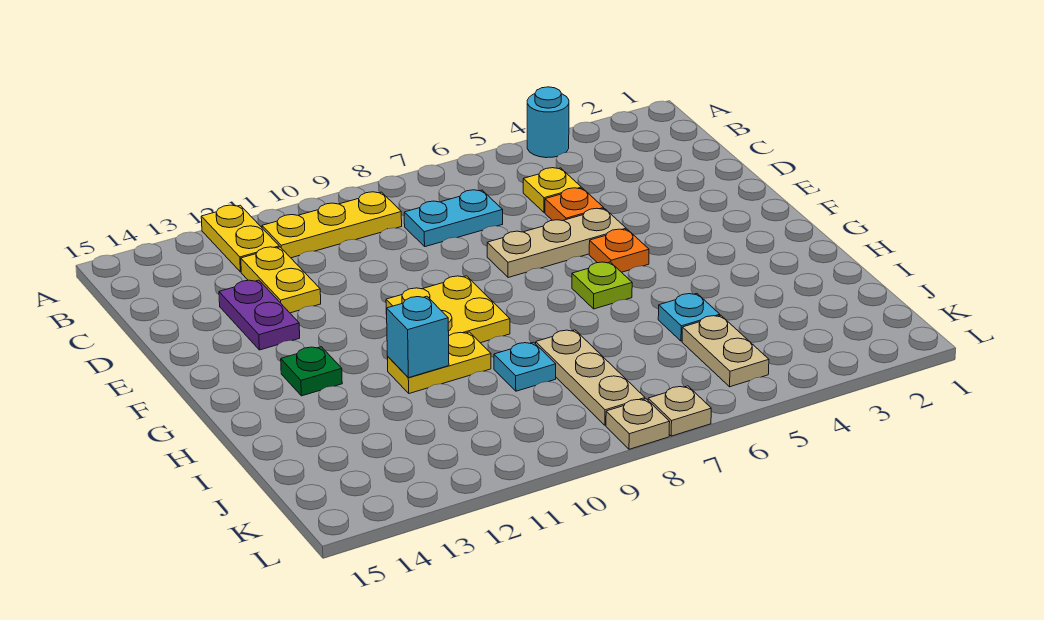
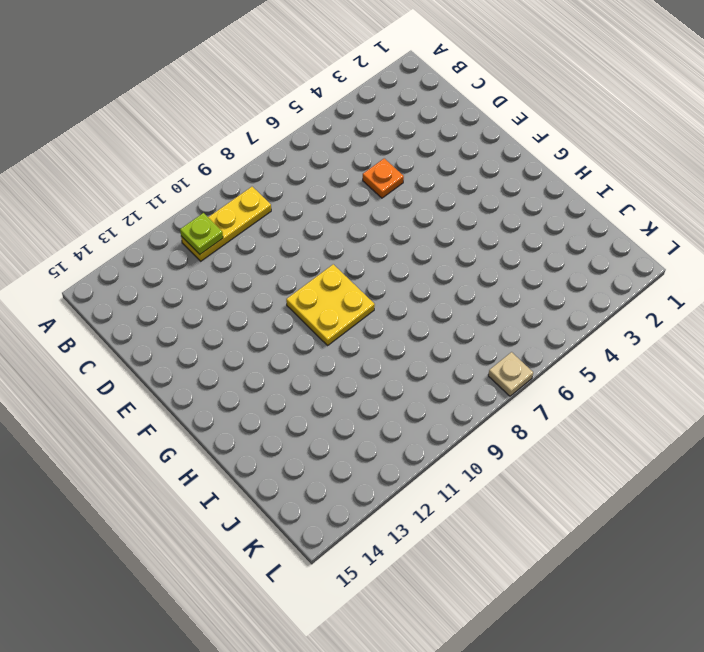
lime 1x1 plate [180,213,223,254] -> lime 1x1 plate moved to [572,262,632,309]
none -> cyan 1x1 round brick [527,87,569,158]
none -> yellow 1x2 plate [201,205,279,272]
none -> yellow 1x1 plate [523,168,581,213]

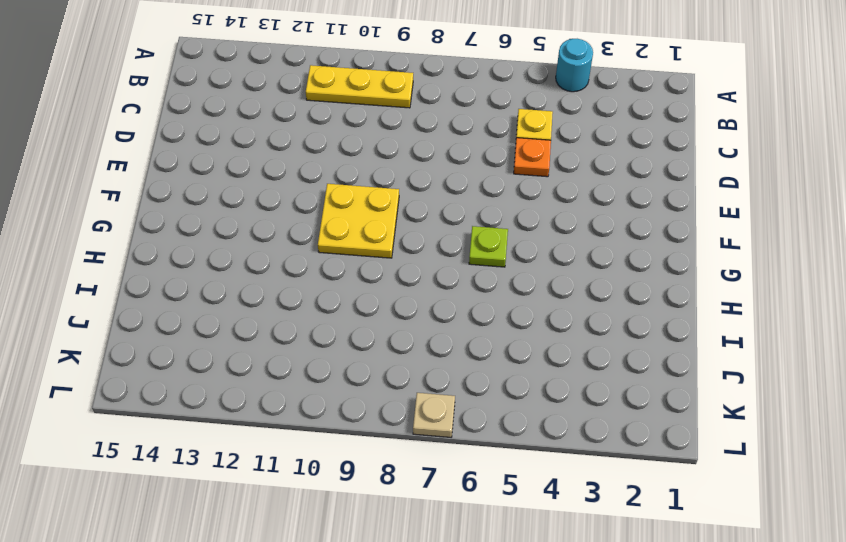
none -> yellow 1x2 plate [201,205,279,272]
none -> cyan 1x2 plate [404,190,503,247]
none -> yellow 1x2 plate [241,247,321,313]

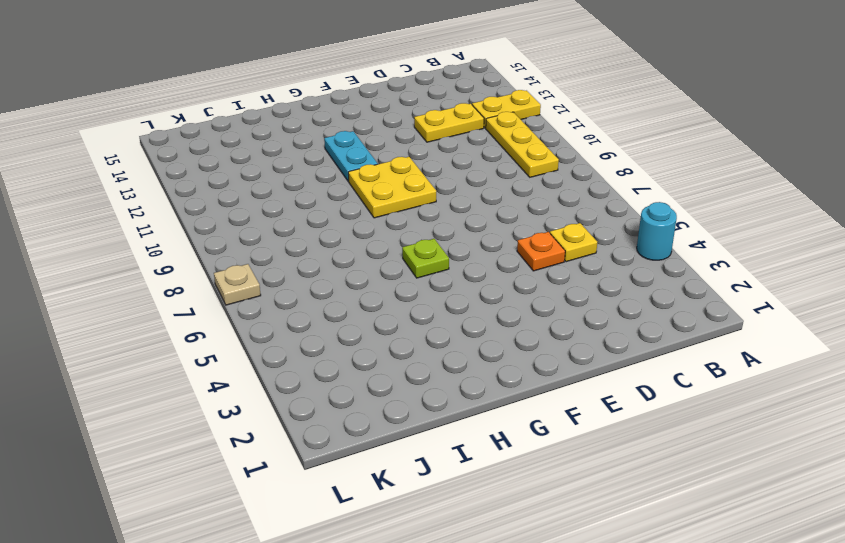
cyan 1x2 plate [324,131,378,181] -> cyan 1x2 plate moved to [404,190,503,247]
none -> purple 1x2 plate [219,280,300,350]
none -> tan 1x3 plate [487,208,626,278]
none -> orange 1x1 plate [589,229,649,272]

